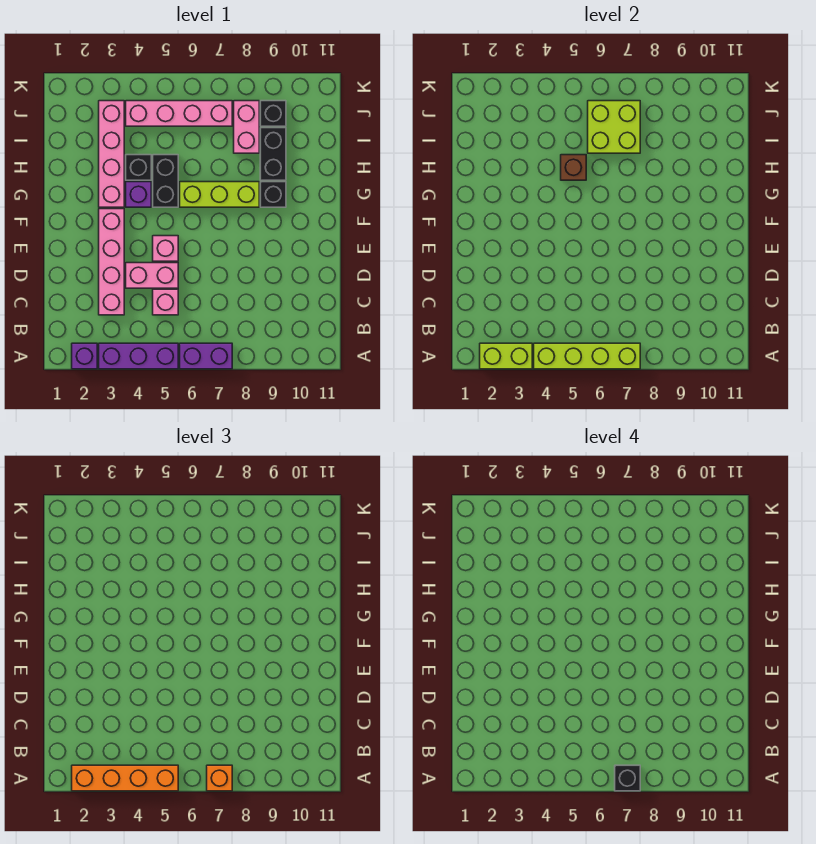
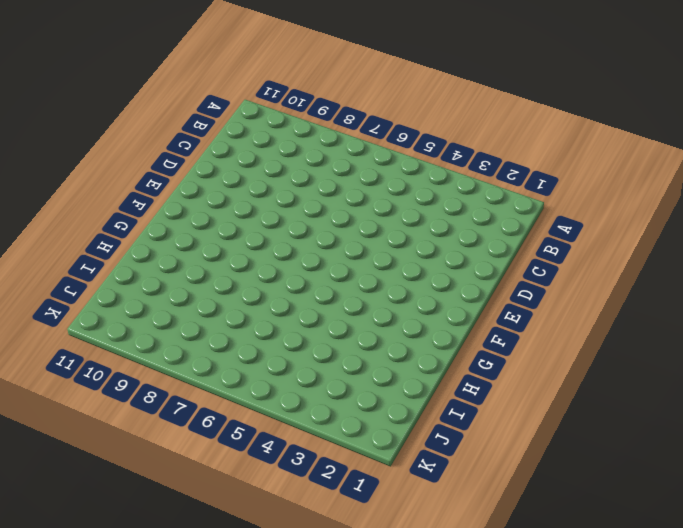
none -> purple 1x1 brick [72,343,97,369]
none -> purple 1x3 brick [99,343,178,369]
none -> purple 1x2 brick [180,343,232,369]

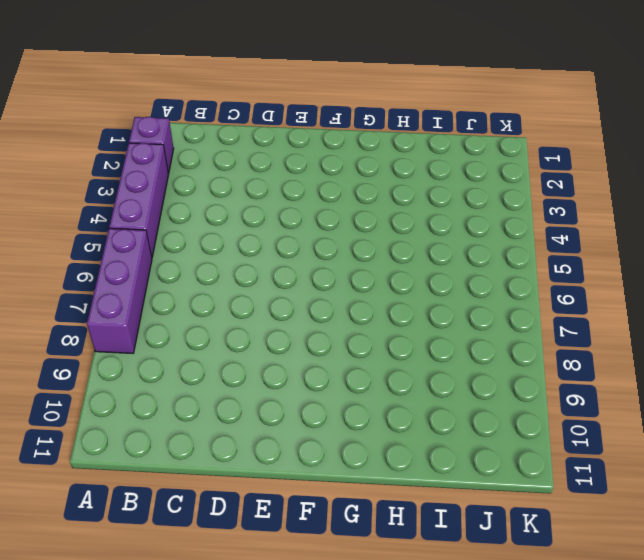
purple 1x3 brick [87,228,152,353] -> purple 1x2 brick [180,343,232,369]
none -> pink 1x4 brick [99,209,124,315]
none -> pink 1x1 brick [153,289,178,315]
none -> pink 1x2 brick [126,263,178,288]

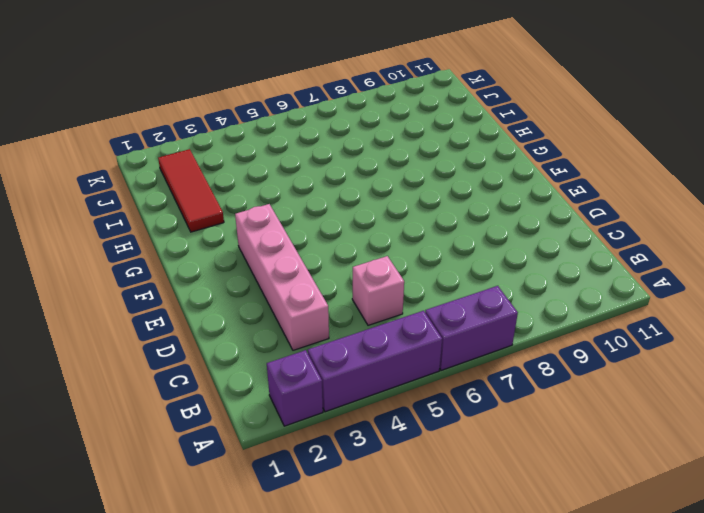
red 1x3 tile [158,149,224,232] -> none
none -> pink 1x2 brick [126,263,178,288]
none -> pink 1x1 brick [153,236,178,261]
none -> pink 1x4 brick [99,101,124,207]

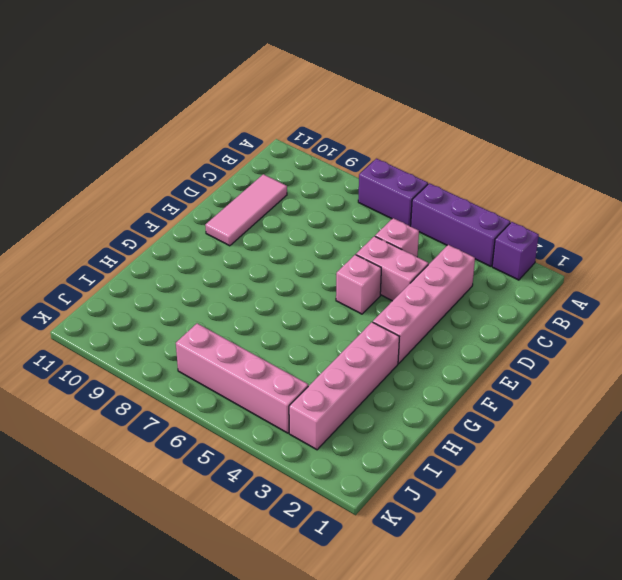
pink 1x3 tile [205,174,287,246] -> none
none -> purple 1x1 brick [126,182,151,207]
none -> black 1x2 brick [153,155,178,207]
none -> lime 1x3 brick [180,182,259,207]

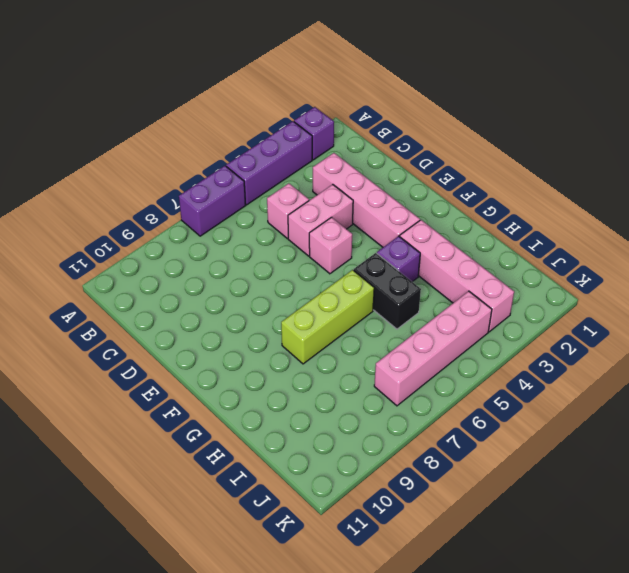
none -> black 1x1 brick [260,182,286,207]
none -> black 1x1 brick [126,155,151,180]
none -> black 1x2 brick [260,128,286,180]

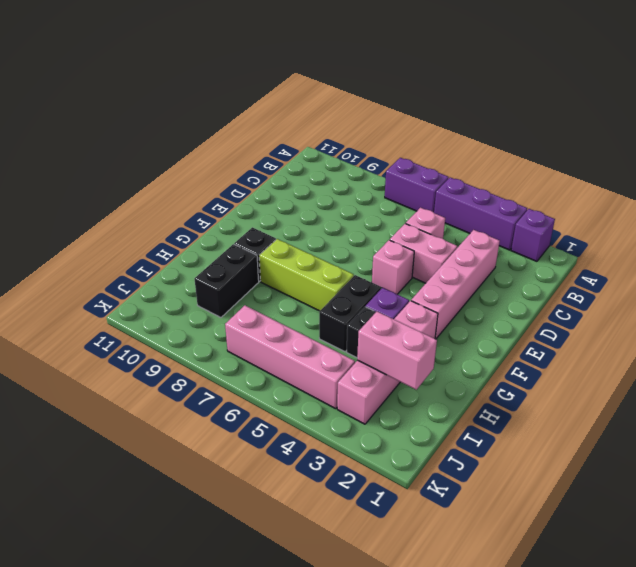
pink 1x2 brick [357,311,437,390] -> pink 1x2 brick turned to [234,101,259,153]
none -> black 1x1 brick [260,101,286,126]
none -> lime 1x2 brick [480,343,532,369]
none -> lime 1x4 brick [534,343,640,369]

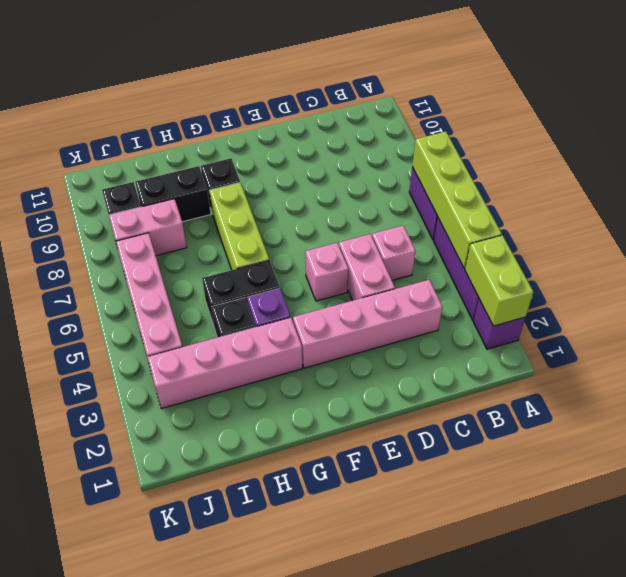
none -> brown 1x1 brick [561,155,586,180]
none -> lime 2x2 brick [588,101,640,153]
none -> orange 1x4 brick [72,765,178,791]

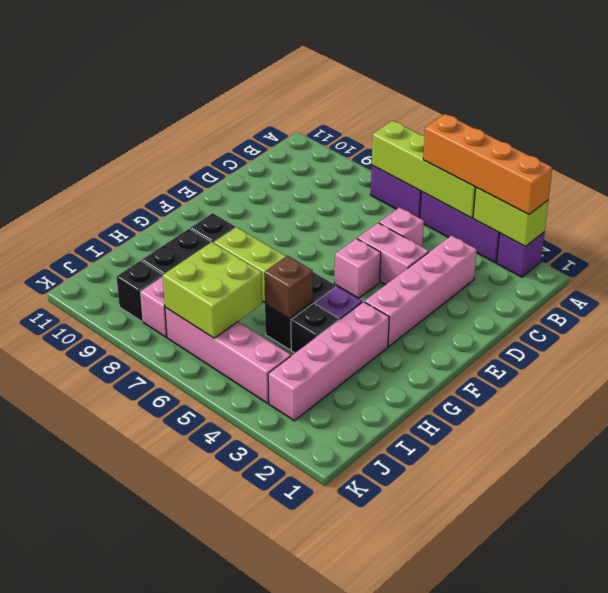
none -> orange 1x1 brick [207,765,232,791]
none -> black 1x1 brick [615,765,640,791]

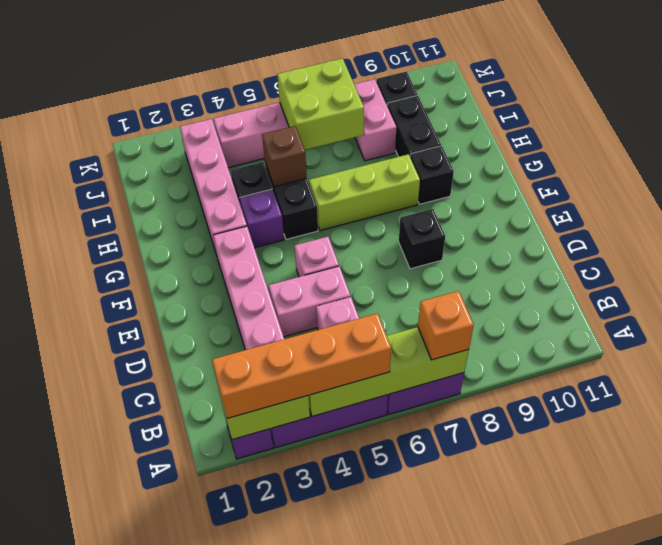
black 1x1 brick [399,209,445,269] -> black 1x1 brick moved to [615,765,640,791]

